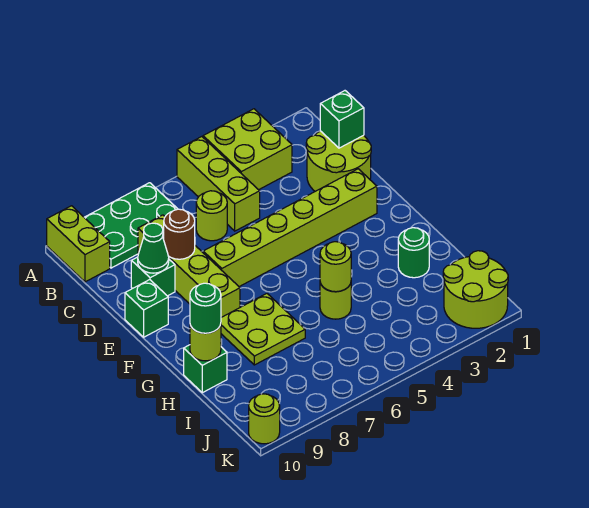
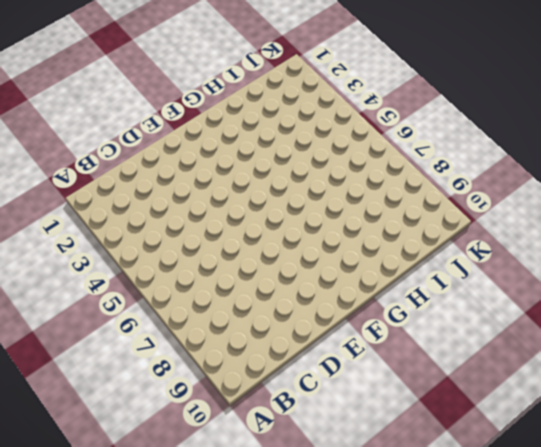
none -> lime 2x2 brick [203,109,292,190]
none -> lime 1x3 brick [177,137,260,231]
none -> green 2x3 plate [84,183,177,268]

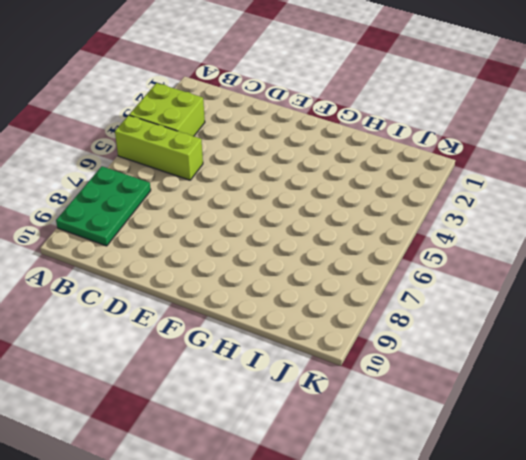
none -> lime 1x2 brick [47,206,110,282]
none -> lime 2x2 round brick [306,131,371,191]
none -> lime 1x1 round brick [196,191,227,241]

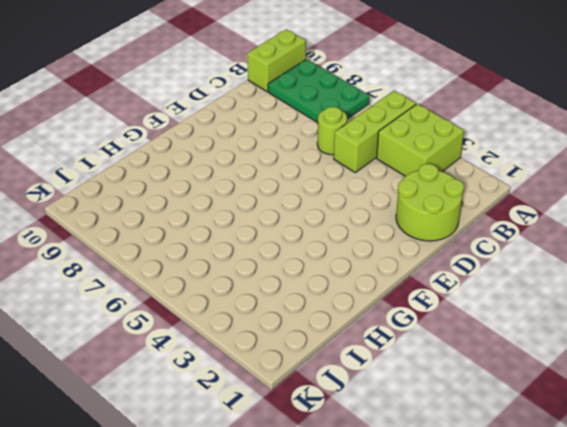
none -> lime 1x4 brick [138,215,240,317]
none -> green 1x1 brick [131,257,175,296]
none -> lime 1x6 brick [203,169,377,287]

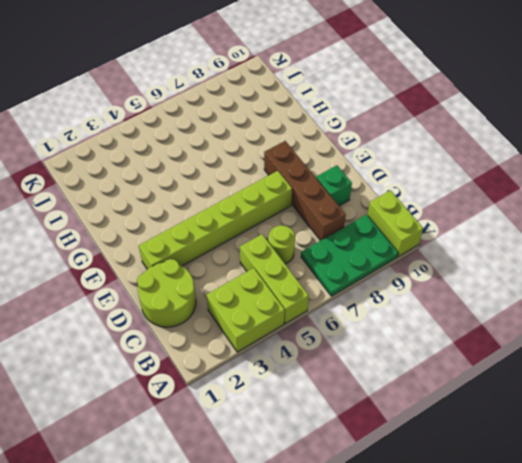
brown 1x4 brick [264,141,346,241] -> lime 1x4 brick [138,215,240,317]
none -> green 1x1 brick [125,280,168,337]
none -> lime 2x2 plate [221,294,305,365]
none -> green 1x1 round brick [398,228,429,278]

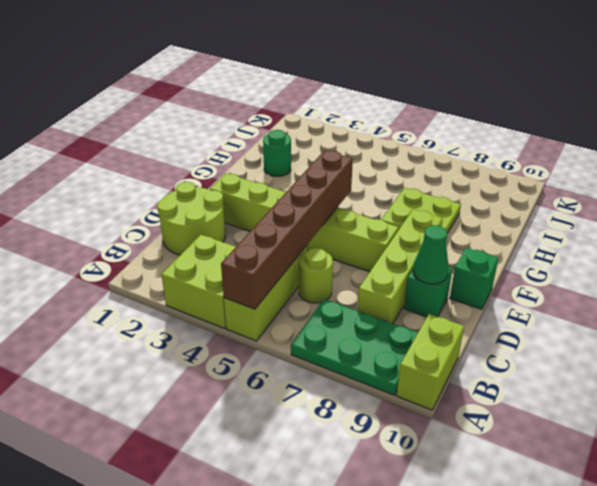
brown 1x6 brick [221,150,353,309] -> none
none -> lime 1x1 round brick [320,283,351,319]
none -> green 1x1 brick [184,345,227,393]
none -> lime 2x2 round brick [443,251,508,328]

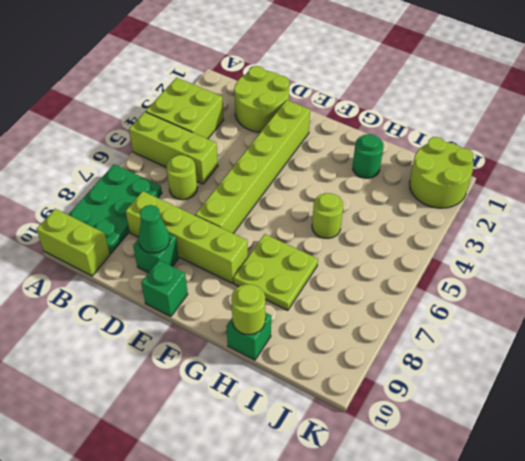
none -> lime 1x1 round brick [249,394,280,444]
none -> green 1x1 brick [320,91,364,148]
none -> brown 1x1 round brick [164,209,195,259]

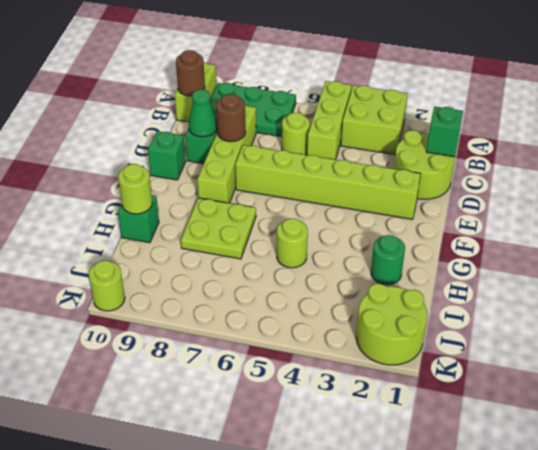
brown 1x1 round brick [176,50,205,96] -> none
none -> lime 1x1 round brick [320,242,351,292]
none -> green 1x1 round brick [190,283,221,333]

